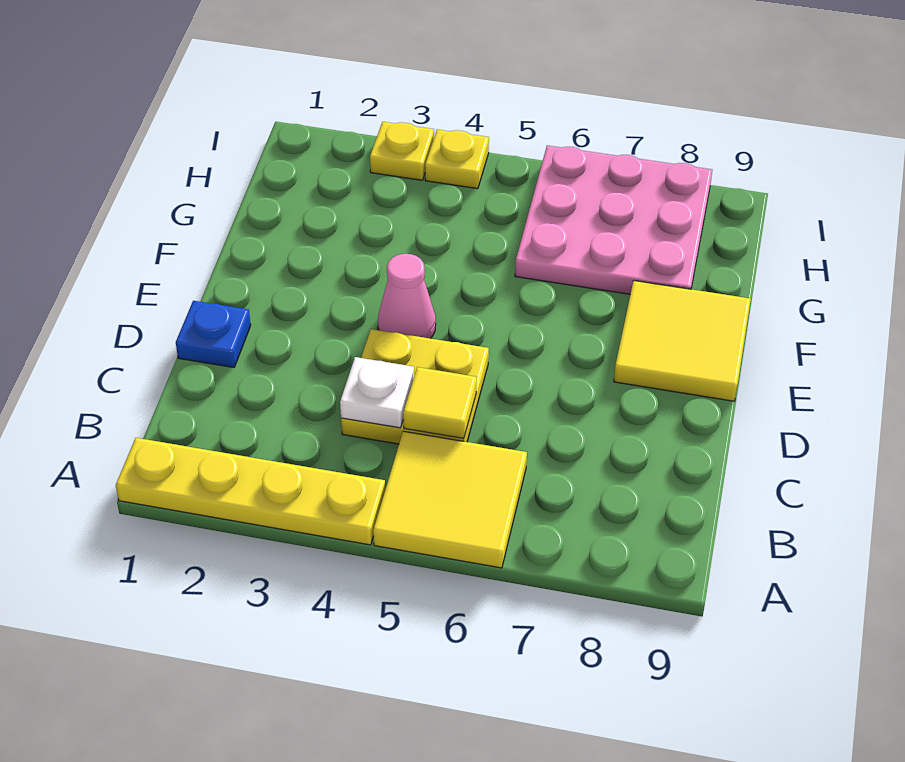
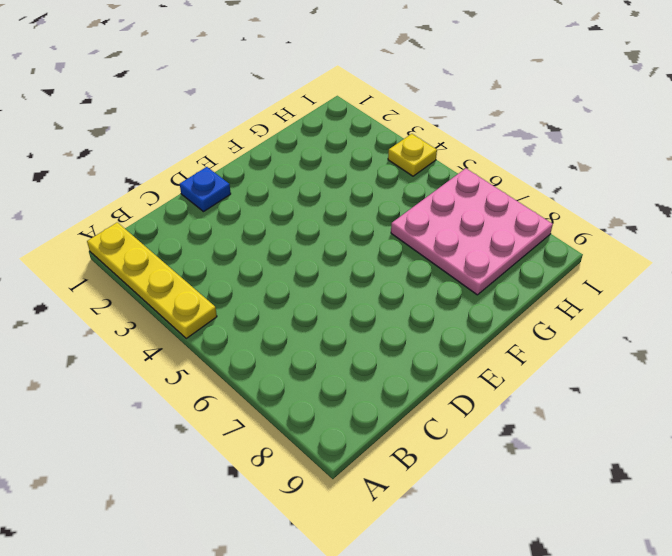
none -> yellow 2x2 tile [373,431,527,568]
none -> yellow 2x2 plate [341,329,489,444]

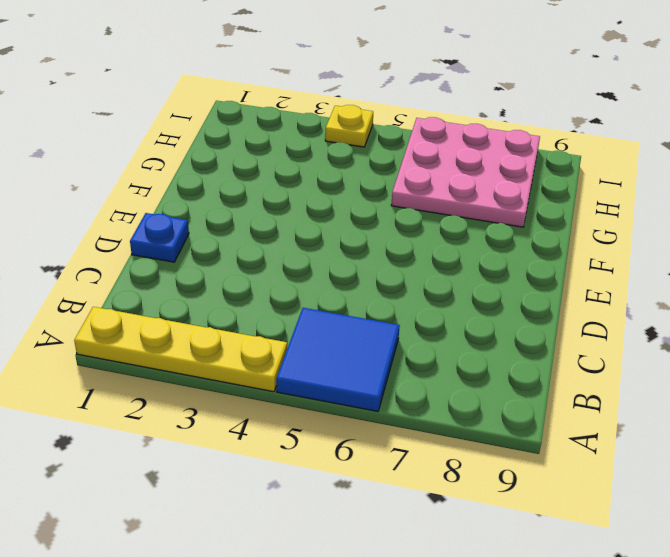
blue 2x2 tile [276,308,400,411] -> yellow 2x2 tile [373,431,527,568]
none -> yellow 2x2 plate [341,329,489,444]
none -> pink 1x1 cone [378,254,436,339]

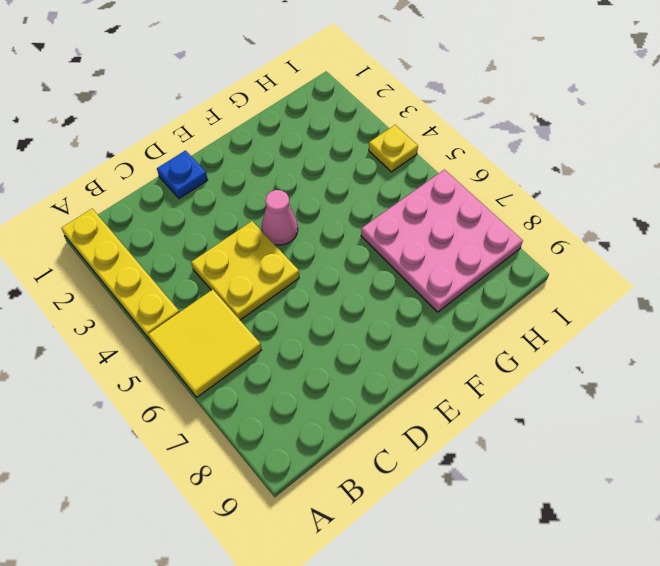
none -> yellow 2x2 tile [614,281,751,401]
none -> yellow 1x1 plate [370,122,434,180]

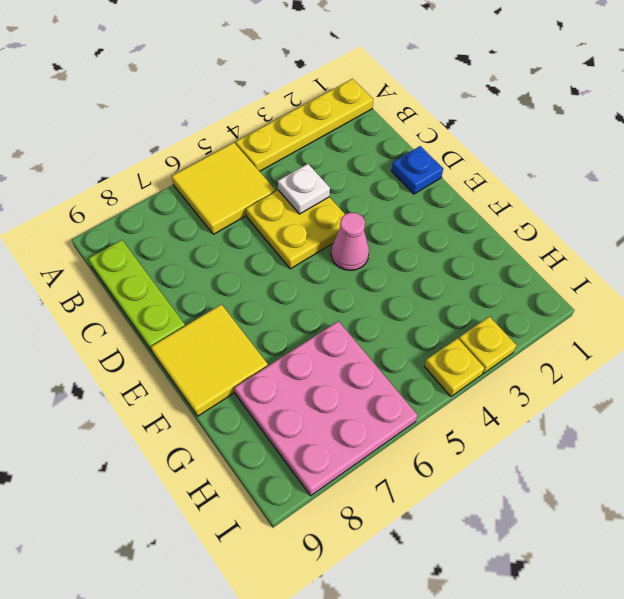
lime 1x3 plate [88,240,185,351] -> none
none -> yellow 1x1 tile [403,367,477,438]

